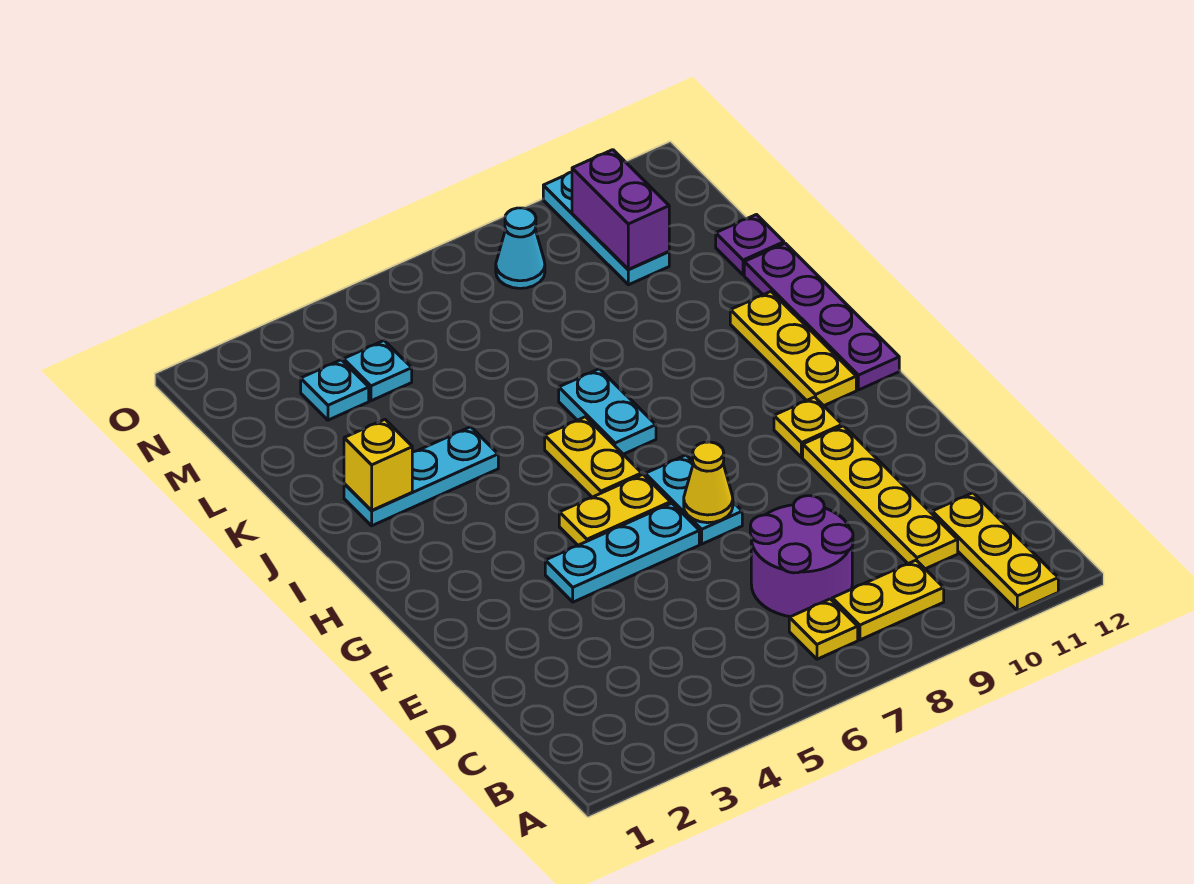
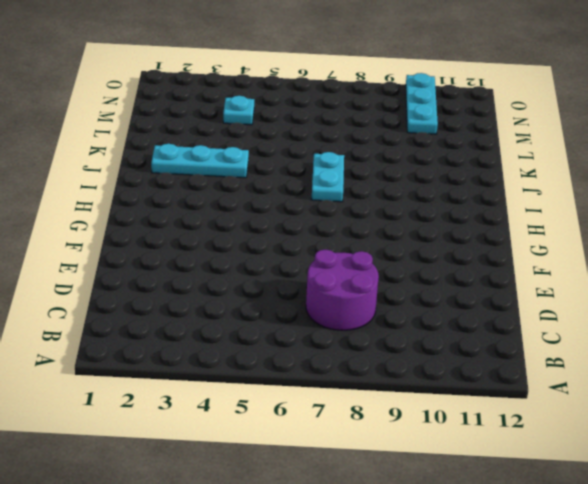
none -> yellow 1x3 plate [932,493,1058,611]
none -> yellow 1x1 plate [789,599,858,659]
none -> yellow 1x2 plate [832,560,944,640]

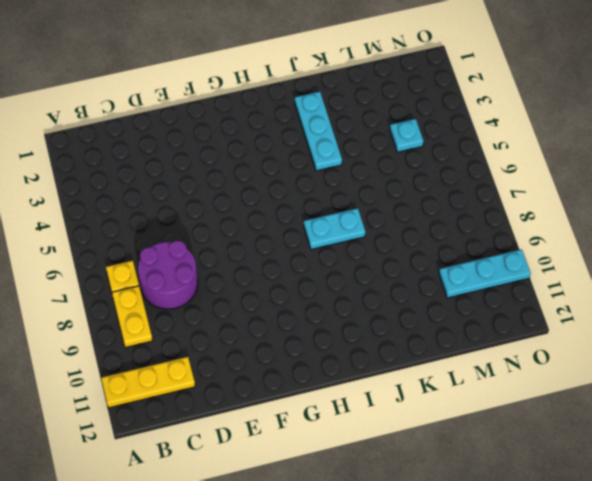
none -> yellow 1x4 plate [803,426,958,569]
none -> cyan 1x3 plate [545,503,699,602]
none -> cyan 1x2 plate [645,455,742,544]

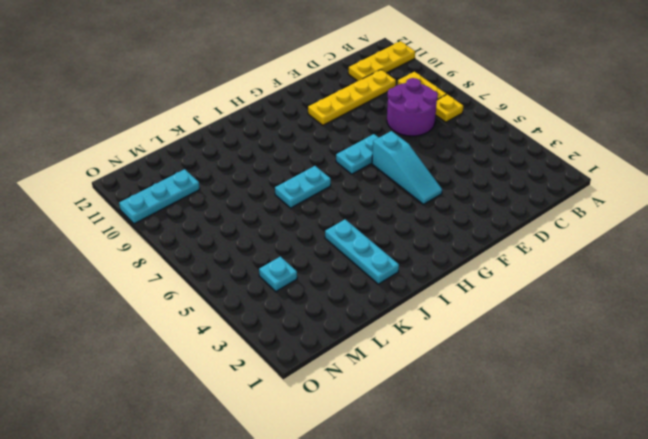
cyan 1x3 slope [372,131,442,204] -> cyan 1x3 plate [545,503,699,602]
none -> yellow 1x2 plate [559,475,671,545]
none -> yellow 1x1 plate [774,397,842,457]
none -> yellow 1x2 plate [545,417,642,497]

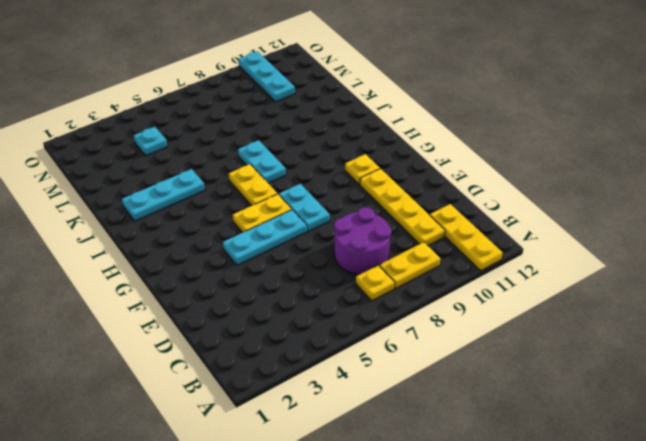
none -> yellow 1x3 plate [730,292,856,406]
none -> purple 1x4 plate [744,243,899,390]
none -> purple 1x1 plate [716,215,784,275]

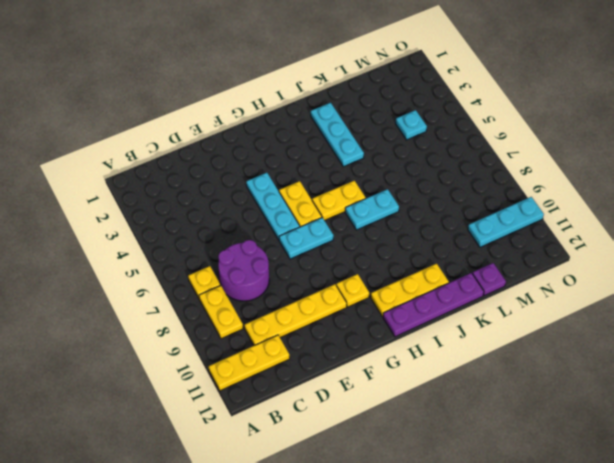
none -> cyan 1x1 plate [301,360,369,420]
none -> cyan 1x1 cone [496,208,545,288]
none -> yellow 1x1 cone [684,442,733,523]

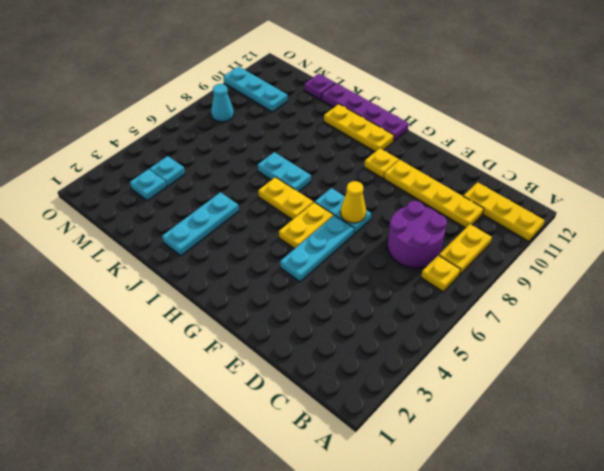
none -> yellow 1x1 brick [344,419,412,511]
none -> purple 1x2 brick [572,150,669,269]

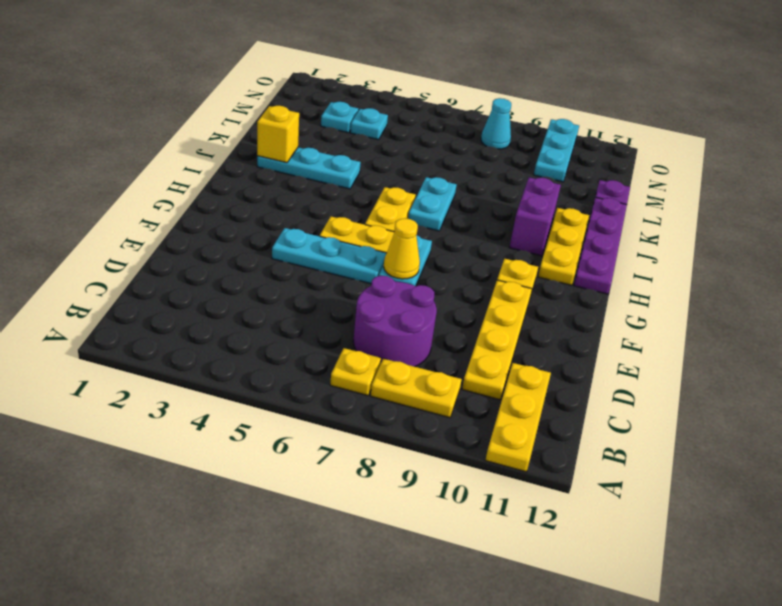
purple 1x2 brick [509,177,561,256] -> purple 1x2 brick moved to [572,150,669,269]

